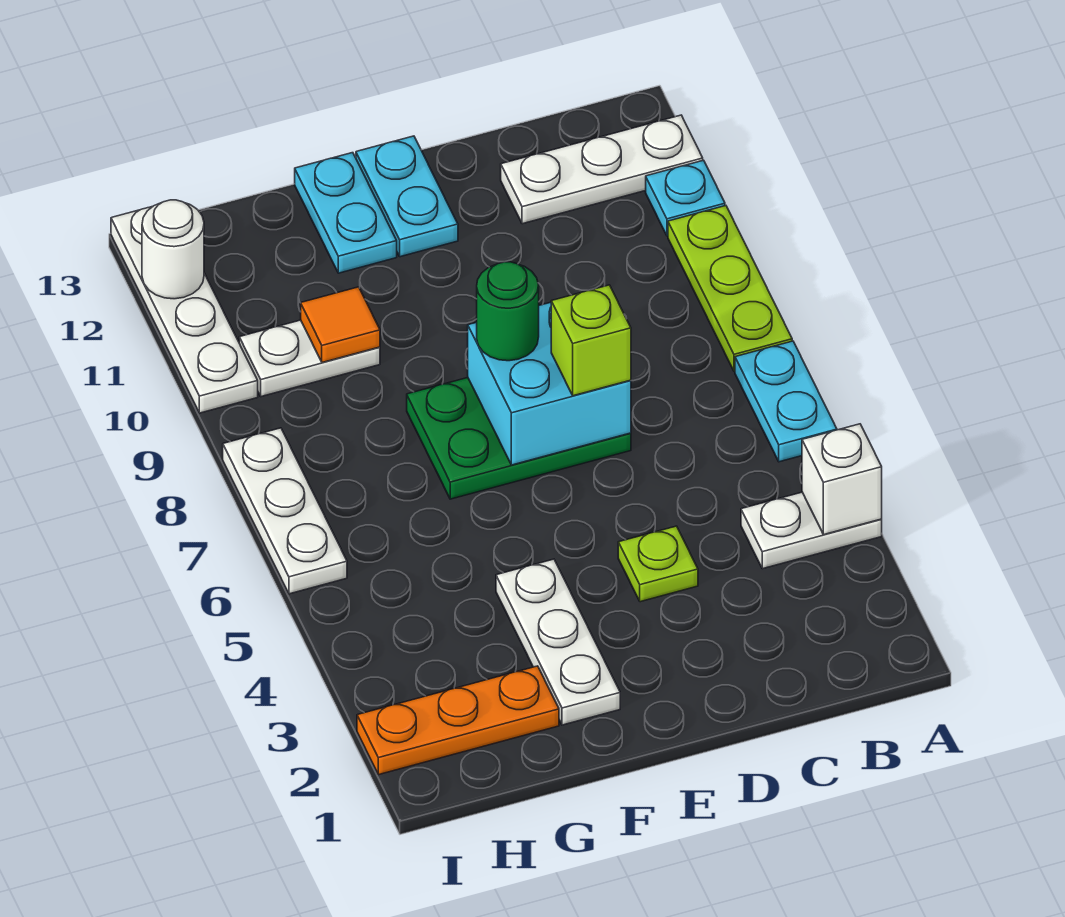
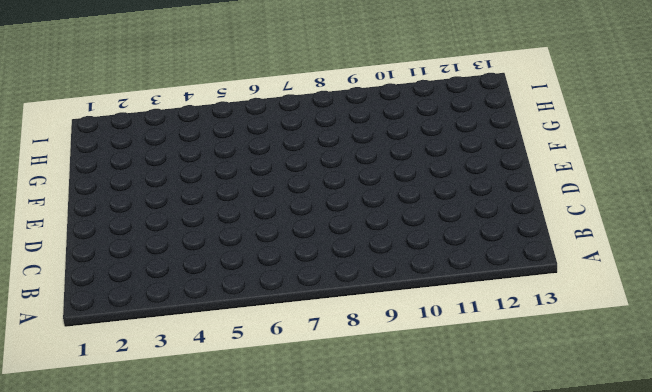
none -> white 1x2 plate [741,492,882,569]
none -> cyan 1x2 plate [735,341,837,462]
none -> lime 1x3 plate [668,206,792,371]

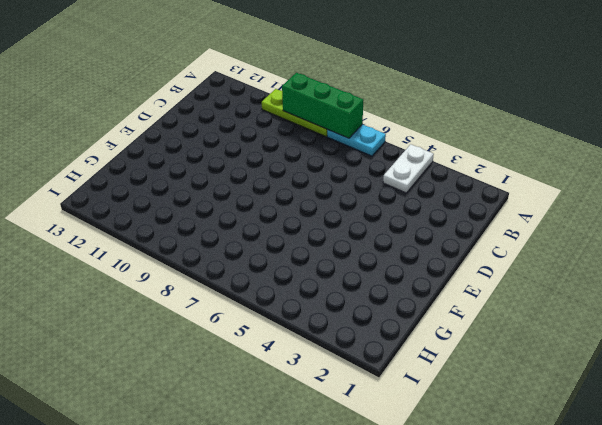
green 1x3 brick [282,73,363,138] -> none
none -> cyan 1x1 plate [646,160,725,236]
none -> white 1x3 plate [501,115,703,224]
none -> lime 1x1 plate [618,526,698,602]

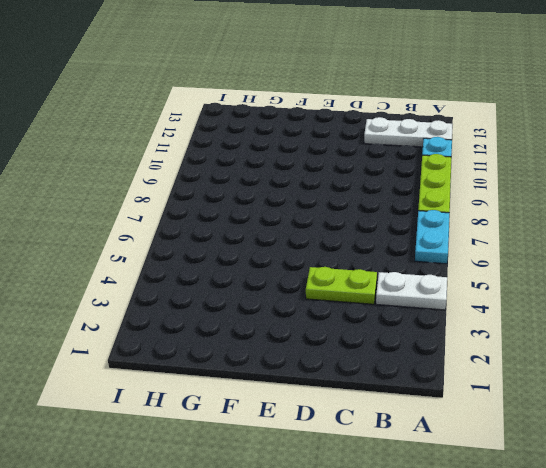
lime 1x2 plate [306,267,377,304] -> lime 1x1 plate [618,526,698,602]
none -> green 2x3 plate [407,378,631,499]
none -> cyan 1x2 plate [356,136,458,257]
none -> white 1x3 plate [496,559,620,725]

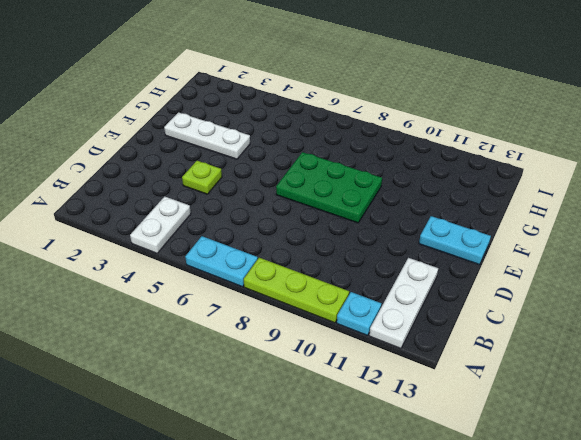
green 2x3 plate [276,152,382,223] -> green 2x3 plate turned to [407,378,631,499]
none -> cyan 1x2 plate [295,153,397,273]
none -> orange 1x3 plate [357,666,559,775]
none -> white 1x2 plate [239,320,380,397]

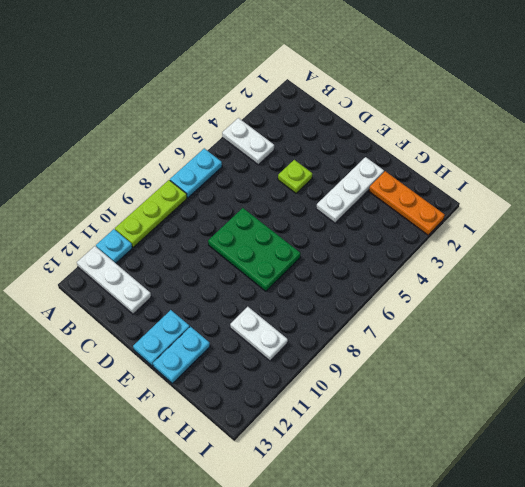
none -> white 1x3 plate [223,428,347,594]
none -> white 1x4 plate [111,206,258,413]
none -> white 1x1 brick [802,424,882,535]

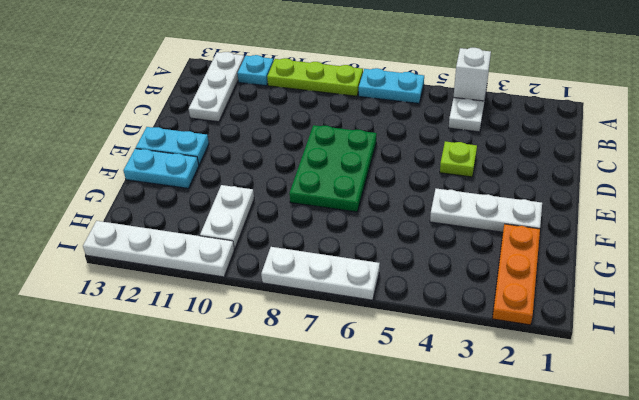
none -> cyan 2x2 brick [468,302,631,465]
none -> orange 1x1 tile [301,287,380,362]
none -> white 1x1 round brick [142,200,204,299]

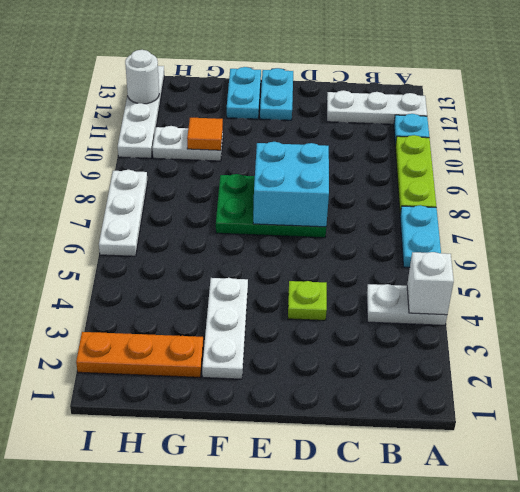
none -> lime 1x1 brick [551,285,631,396]
none -> green 1x1 round brick [477,262,539,361]

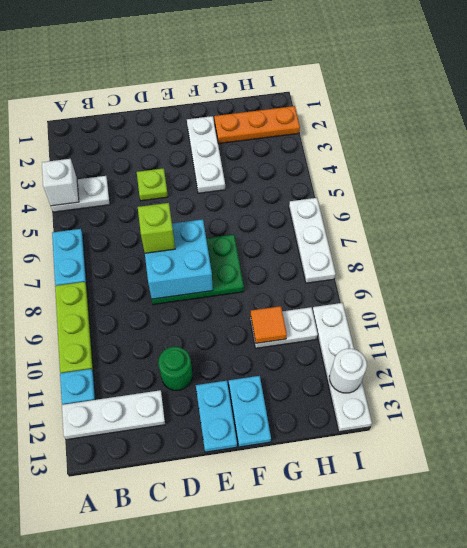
green 1x1 round brick [158,347,192,390] -> green 1x1 round brick moved to [477,262,539,361]

